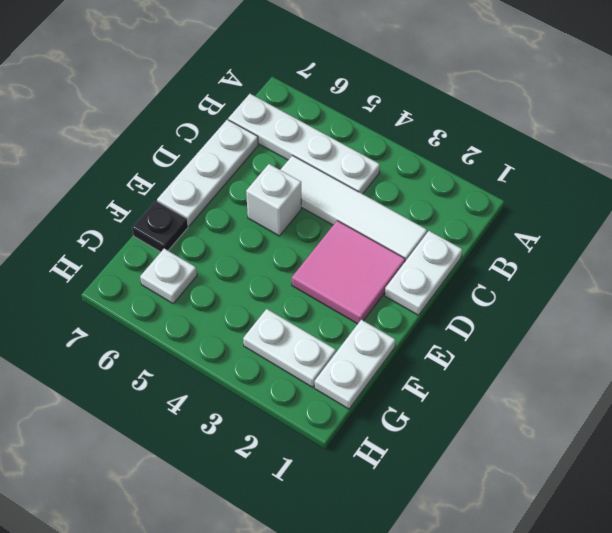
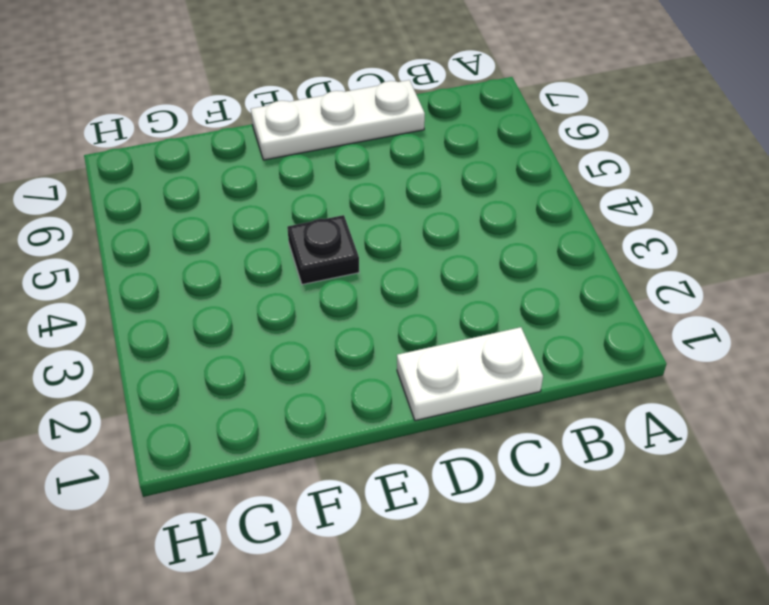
black 1x1 plate [287,215,359,285] -> black 1x1 plate moved to [132,201,188,252]
none -> white 1x4 plate [228,94,380,194]
none -> white 1x4 tile [281,156,427,261]

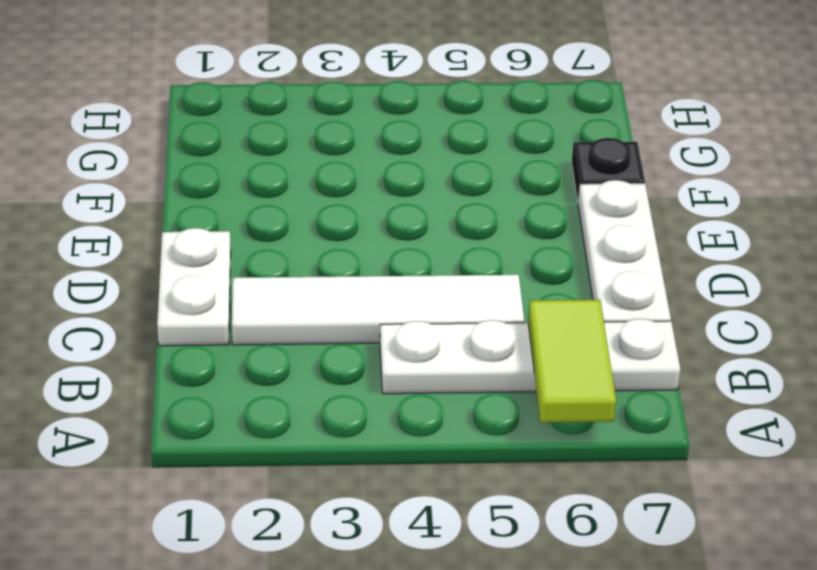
lime 1x2 tile [528,300,616,423] -> none
none -> pink 2x2 tile [292,221,405,324]
none -> white 1x1 brick [246,164,301,236]

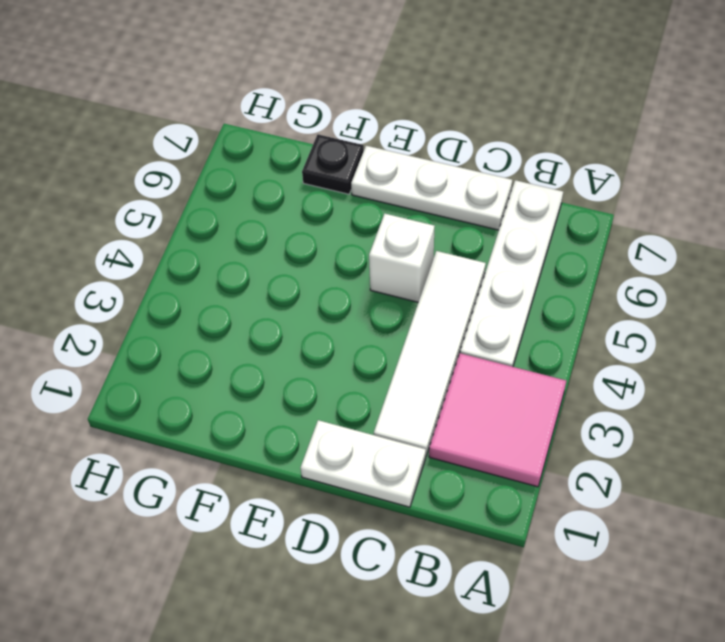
pink 2x2 tile [429,353,566,487] -> pink 2x2 tile moved to [292,221,405,324]
none -> white 1x2 plate [315,320,396,409]
none -> white 1x2 plate [243,309,336,387]

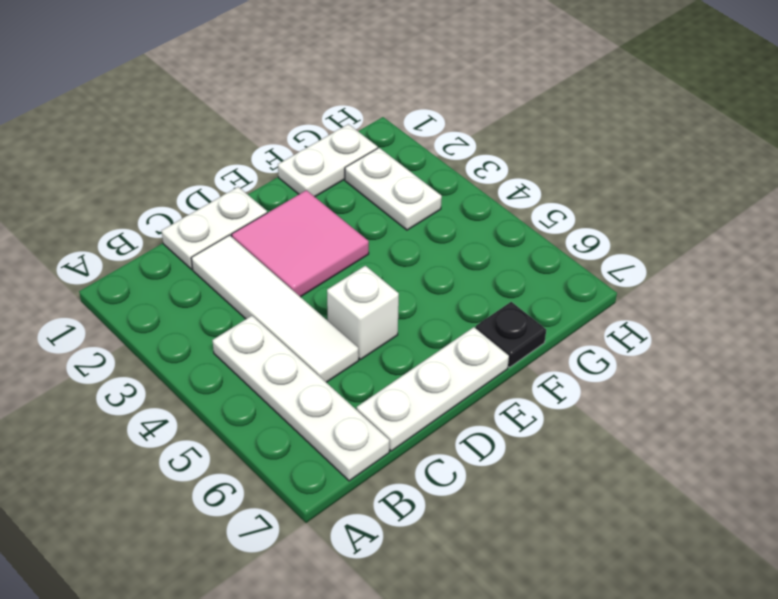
none -> white 1x1 plate [140,249,197,303]

